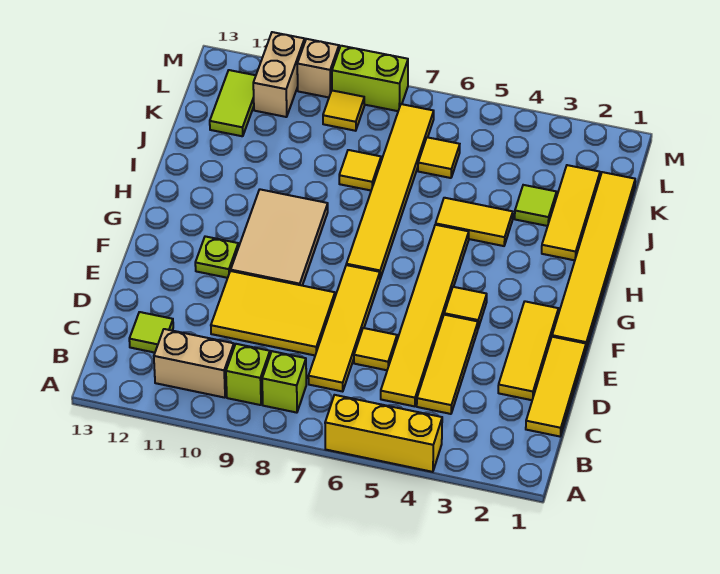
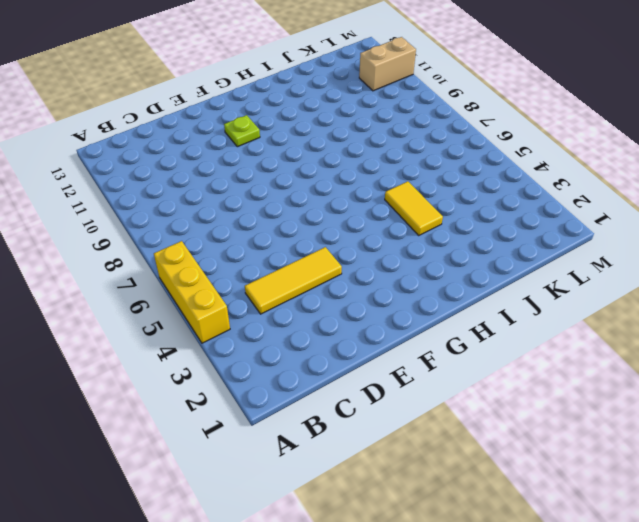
none -> lime 1x1 brick [262,351,306,413]
none -> lime 1x1 brick [226,344,270,405]
none -> tan 1x2 brick [154,329,234,398]

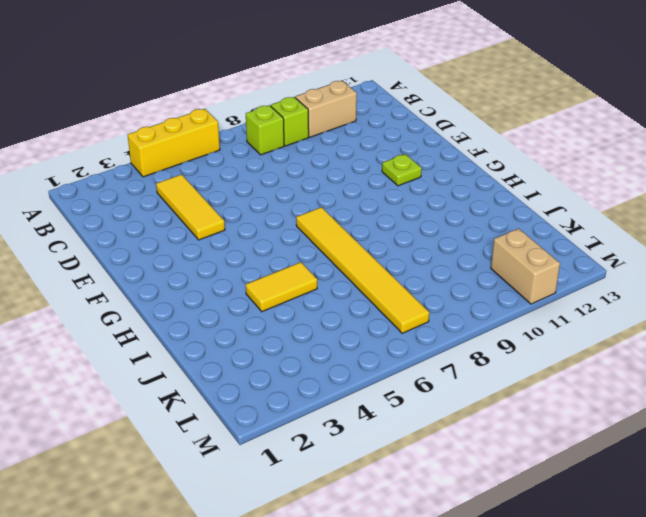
none -> yellow 1x3 tile [526,337,586,437]
none -> yellow 1x6 tile [381,225,469,406]
none -> yellow 1x4 tile [308,265,380,392]

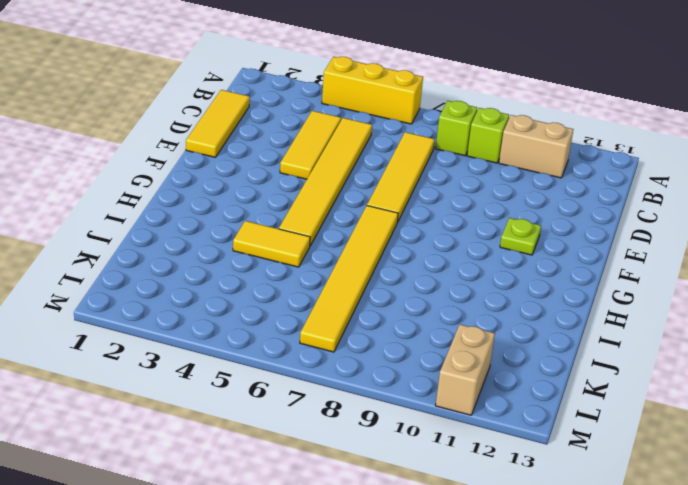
none -> lime 1x1 tile [129,312,173,353]
none -> yellow 1x3 tile [498,301,558,400]
none -> yellow 1x1 tile [354,328,397,370]

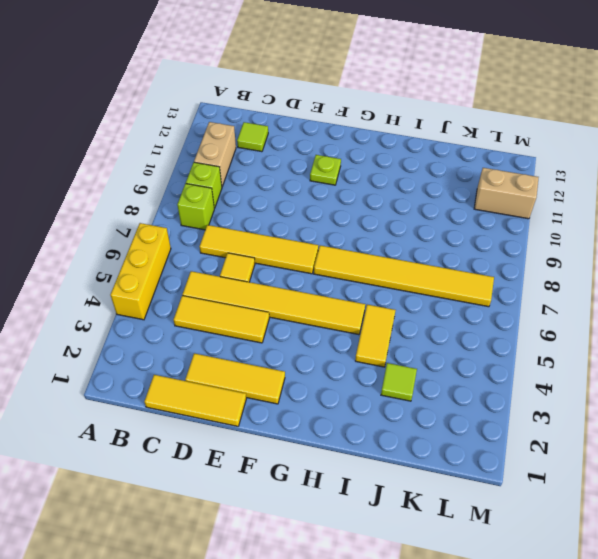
none -> yellow 2x3 tile [211,271,335,355]
none -> yellow 1x6 tile [552,172,635,350]
none -> yellow 1x1 tile [444,287,487,328]

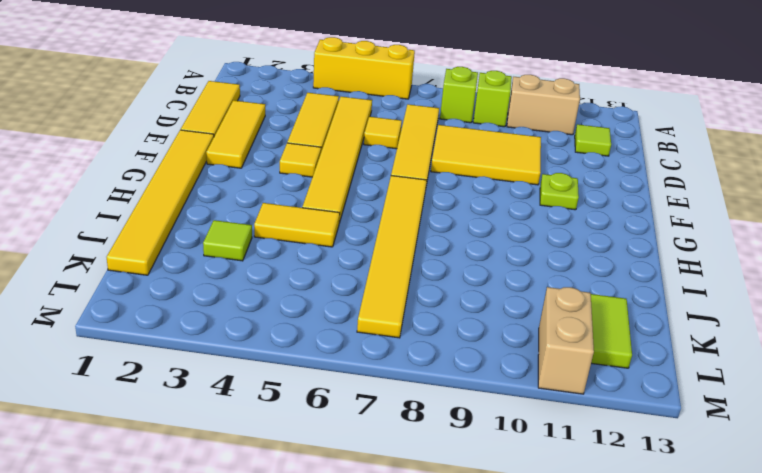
none -> tan 2x3 tile [231,189,328,285]
none -> yellow 1x3 tile [542,165,600,260]
none -> yellow 1x1 tile [339,150,381,190]

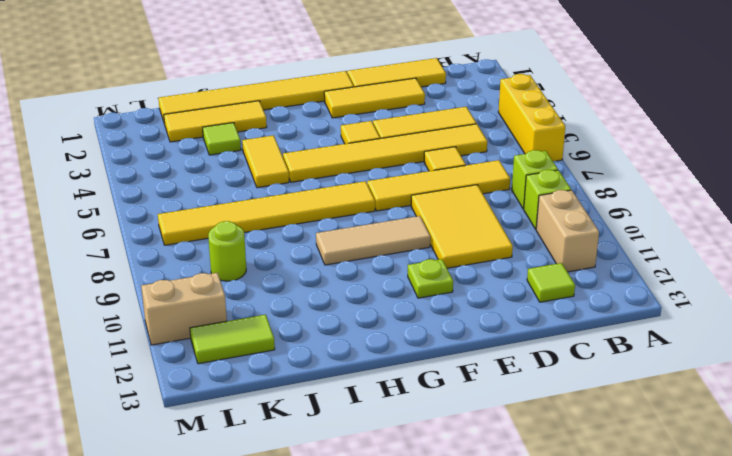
tan 1x3 tile [316,216,430,265] -> tan 2x3 tile [231,189,328,285]
lime 1x1 round brick [208,221,246,281] -> none
none -> yellow 1x1 tile [339,150,381,190]
none -> yellow 1x1 tile [418,137,460,178]
none -> yellow 1x1 tile [323,91,364,131]

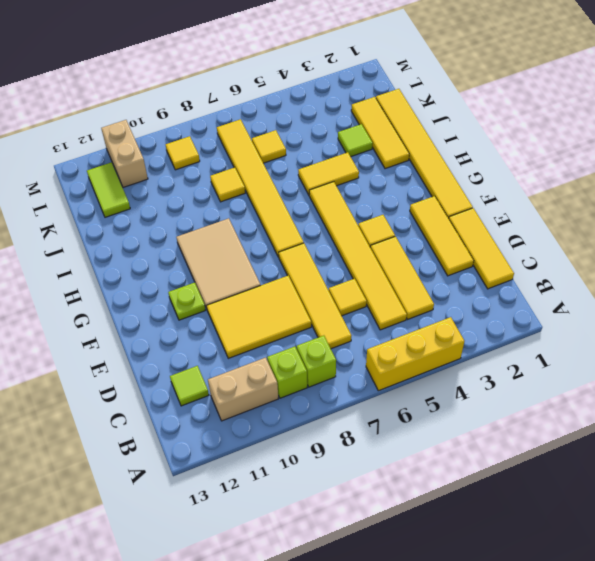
none -> lime 1x2 brick [332,46,408,111]
none -> tan 1x1 brick [297,39,339,97]

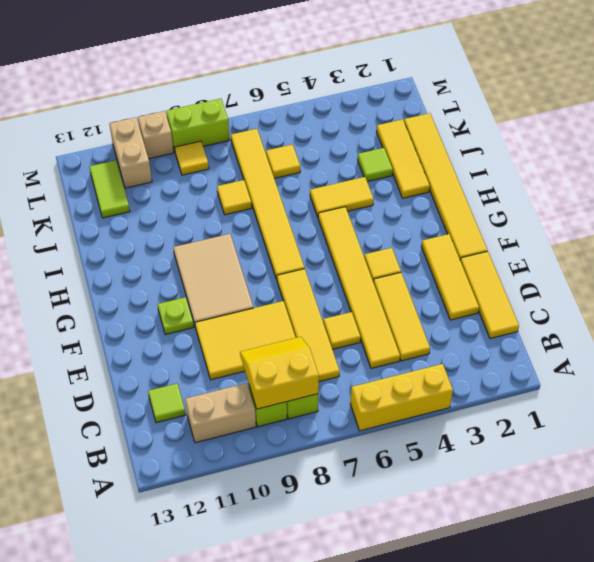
yellow 2x2 slope [240,337,319,409] -> none

